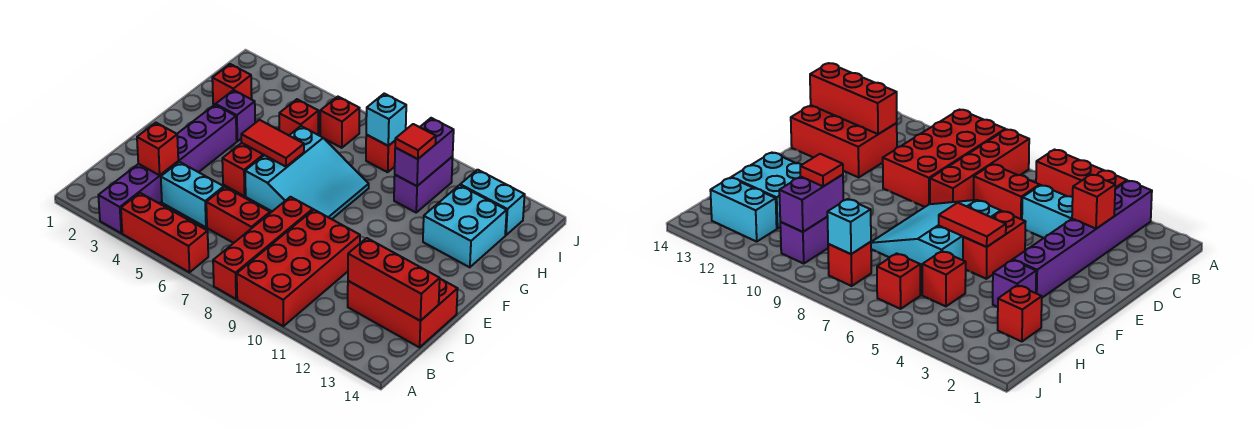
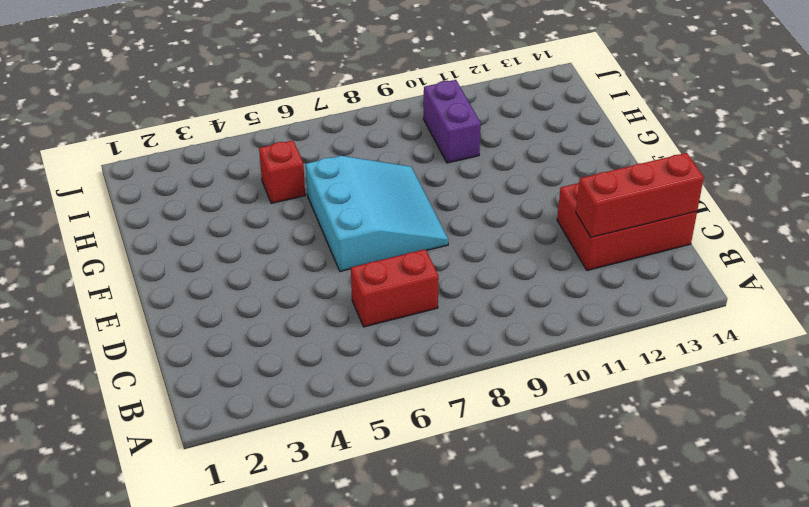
none -> purple 1x6 brick [98,105,237,233]
none -> red 1x3 brick [121,193,208,272]
none -> red 1x4 brick [213,197,313,299]

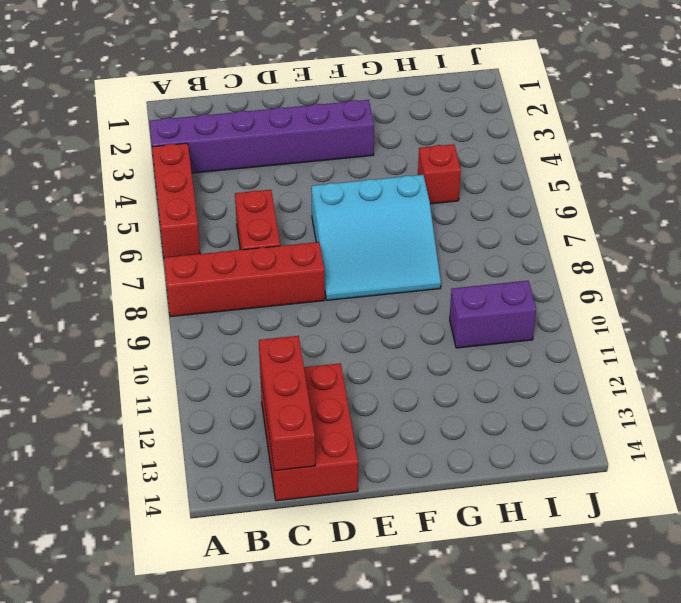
none -> red 2x4 brick [237,210,360,326]
none -> cyan 1x2 brick [161,162,224,227]
none -> red 1x2 brick [222,143,264,196]

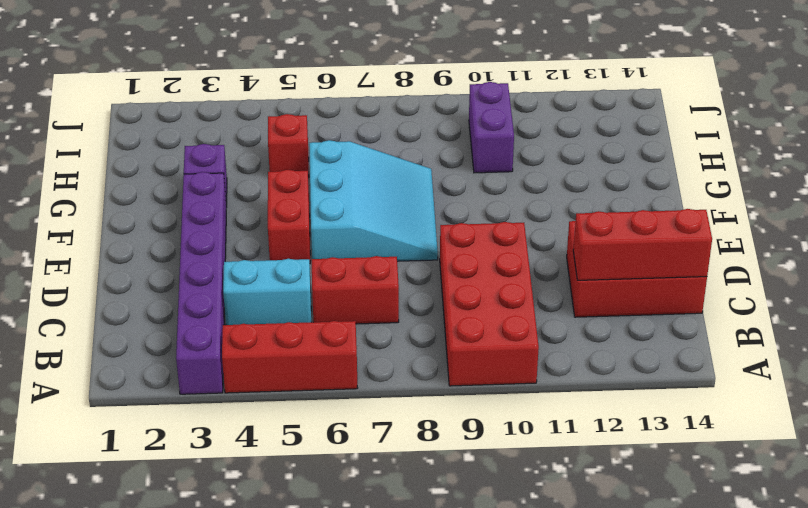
none -> red 1x4 brick [213,197,313,299]
none -> cyan 2x2 brick [423,185,507,267]
none -> red 1x1 brick [212,64,252,105]

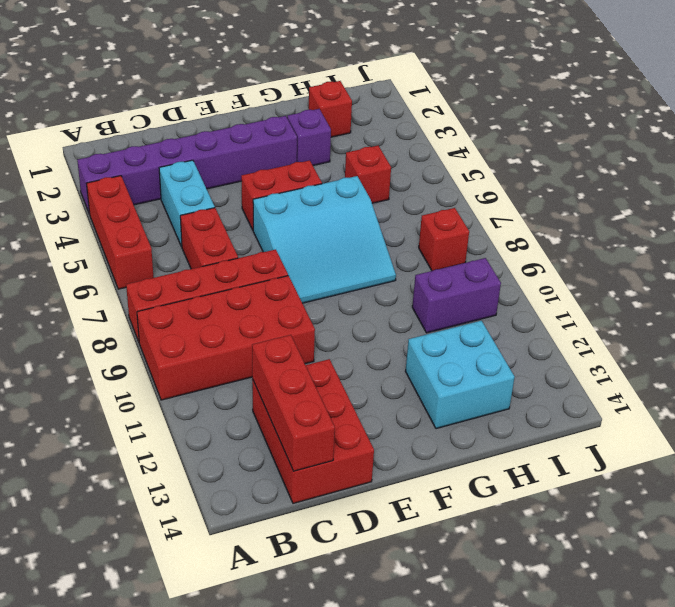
none -> red 1x1 brick [320,97,359,148]
none -> cyan 1x2 brick [460,170,525,235]
none -> red 1x1 brick [137,123,178,175]

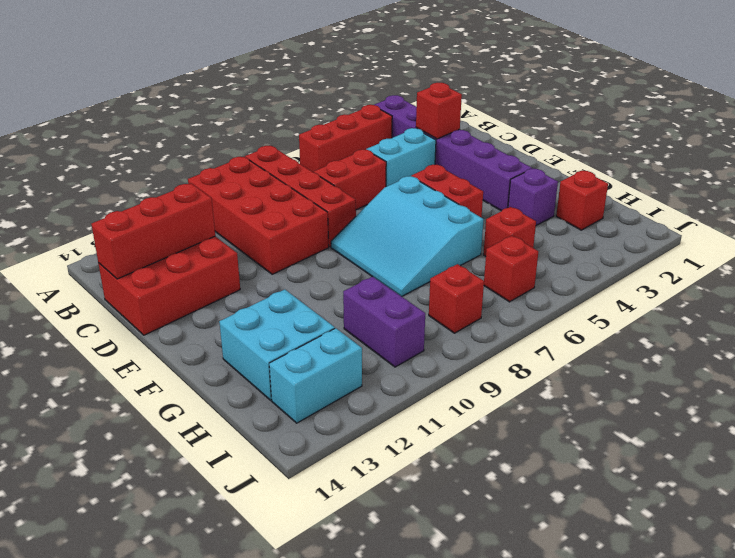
none -> red 1x2 tile [241,120,304,167]
none -> purple 1x2 brick [395,118,454,186]
none -> cyan 1x1 brick [366,94,406,146]

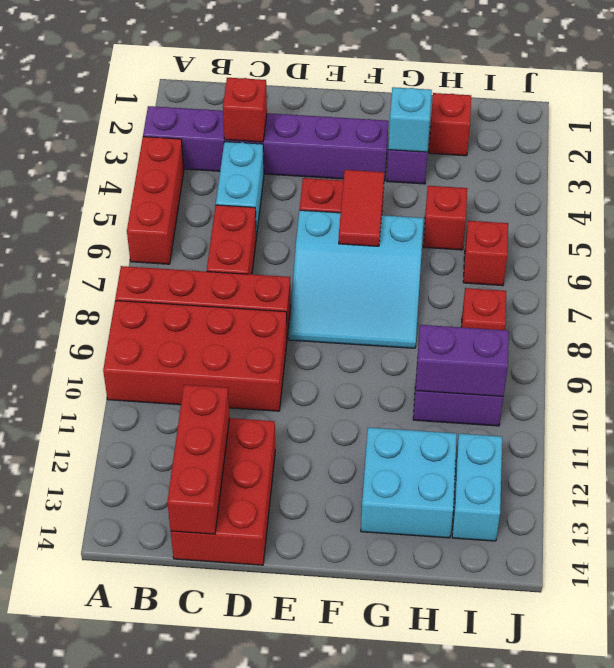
cyan 1x1 brick [388,87,432,152] -> cyan 1x1 brick moved to [366,94,406,146]
none -> red 1x1 tile [395,124,436,159]

